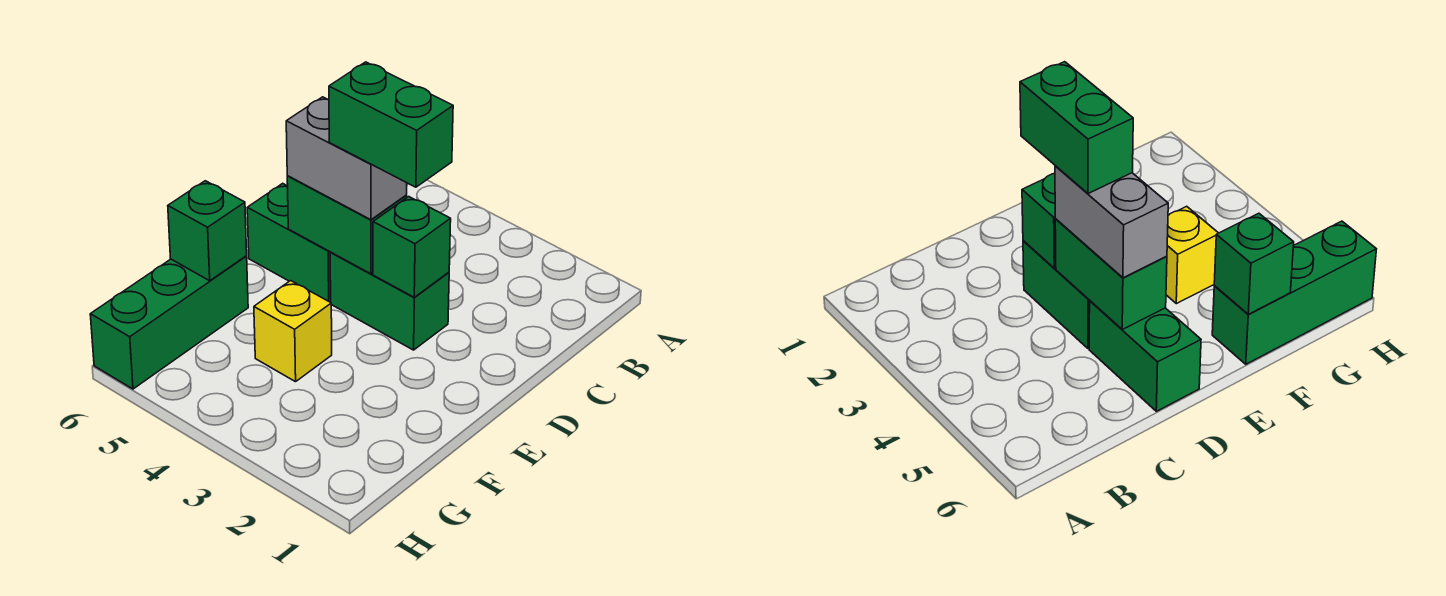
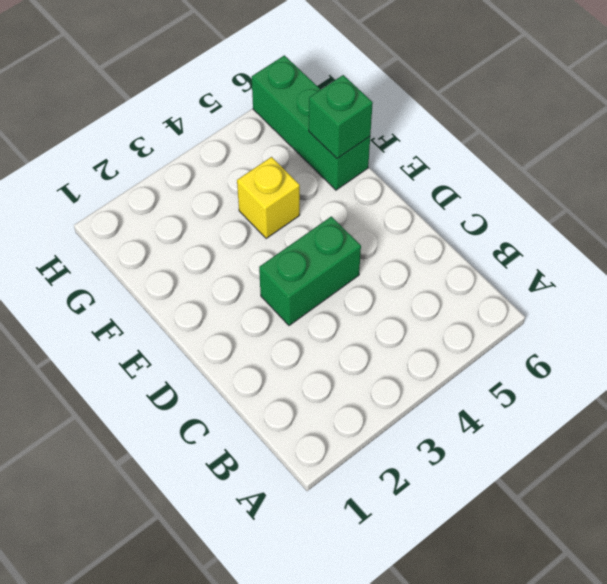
none -> green 1x2 brick [247,183,331,302]
none -> green 1x1 brick [373,197,451,297]

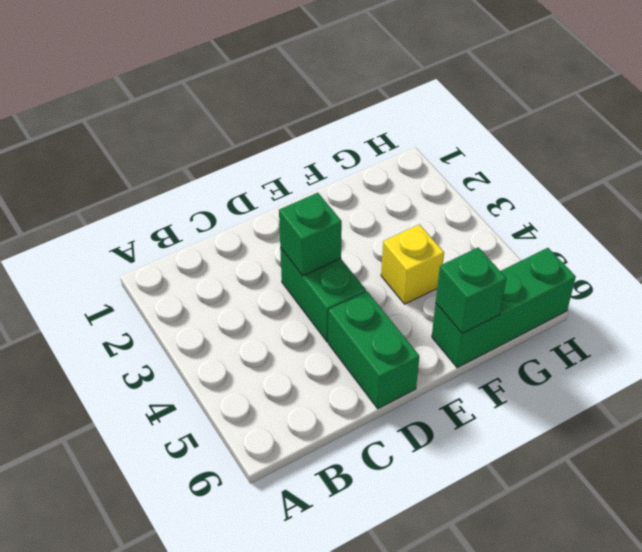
none -> green 1x2 brick [287,176,407,274]
none -> grey 1x2 brick [286,97,407,220]

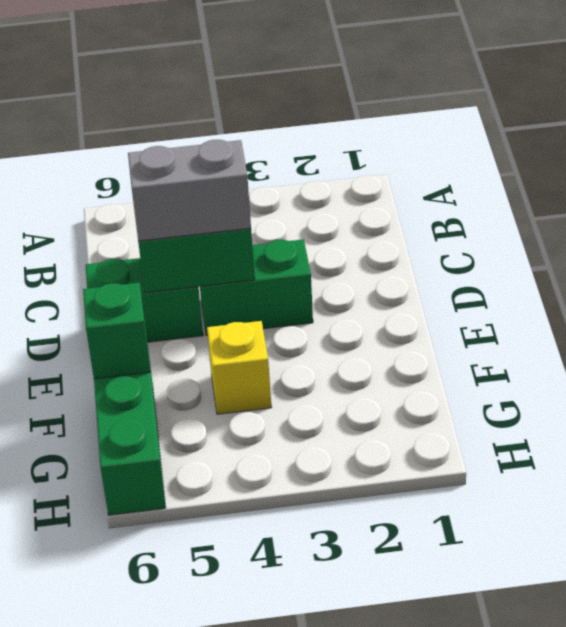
none -> green 1x1 brick [373,197,451,297]
none -> green 1x2 brick [329,62,453,187]

